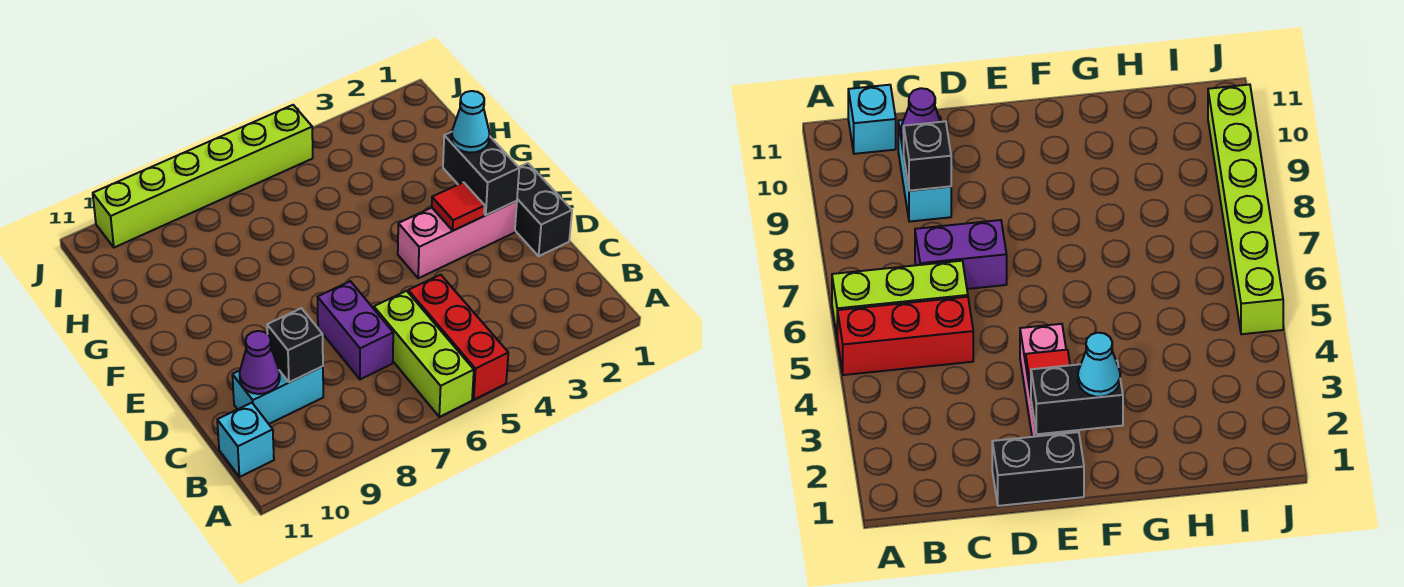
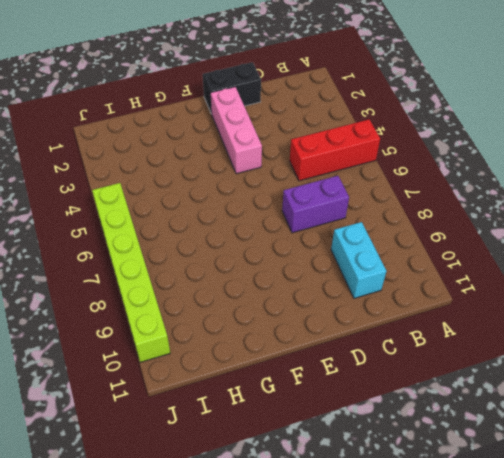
none -> lime 1x3 brick [374,291,474,417]
none -> cyan 1x1 brick [217,403,274,477]
none -> black 1x1 brick [267,308,323,382]

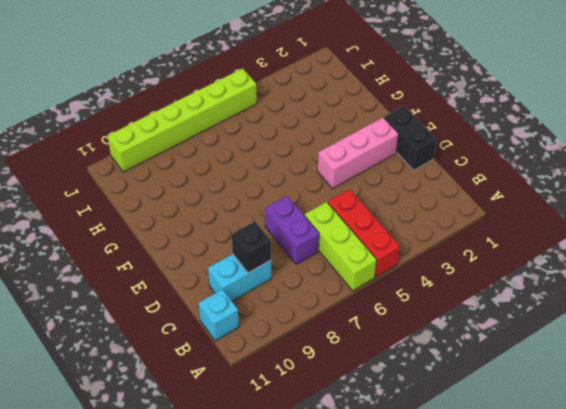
none -> purple 1x1 cone [240,331,280,394]
none -> black 1x2 brick [443,132,519,215]
none -> red 1x1 tile [432,182,485,231]

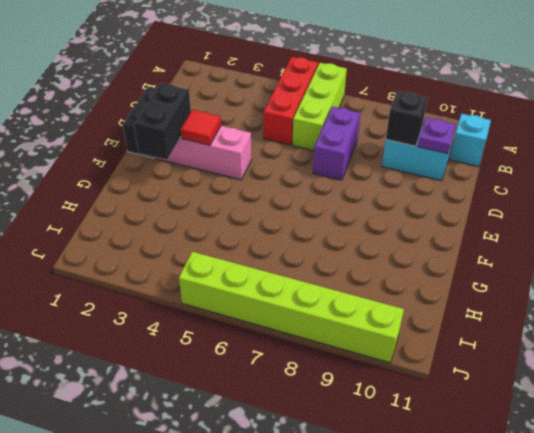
purple 1x1 plate [418,118,456,154] -> purple 1x1 cone [240,331,280,394]
none -> cyan 1x1 cone [452,91,490,153]

